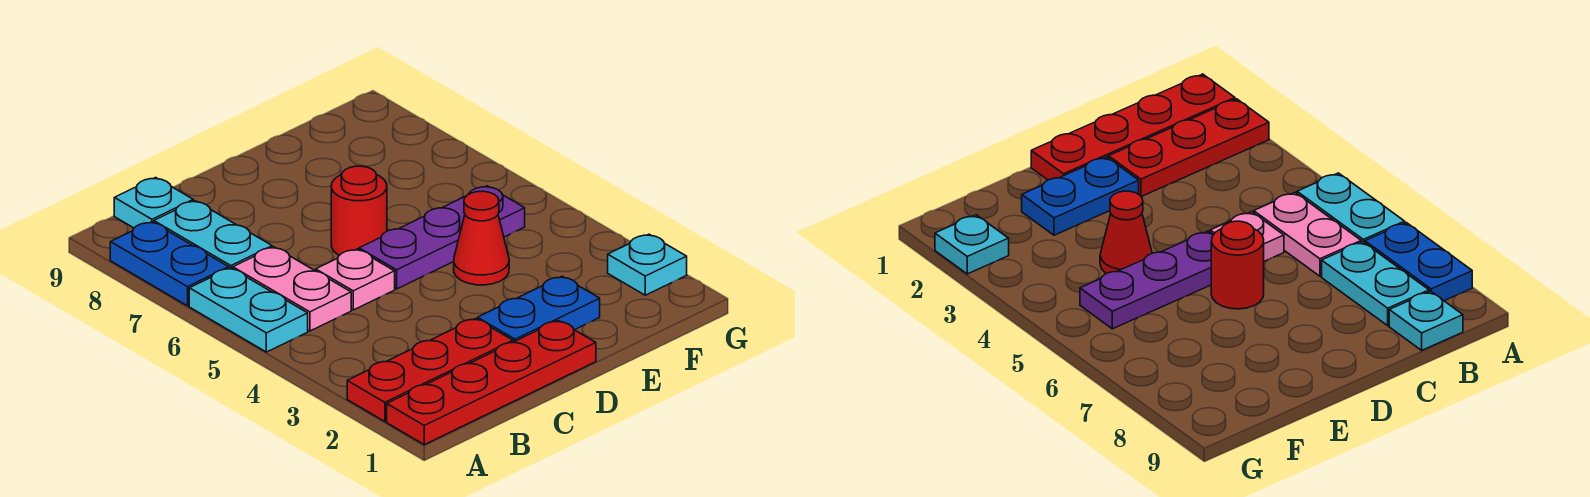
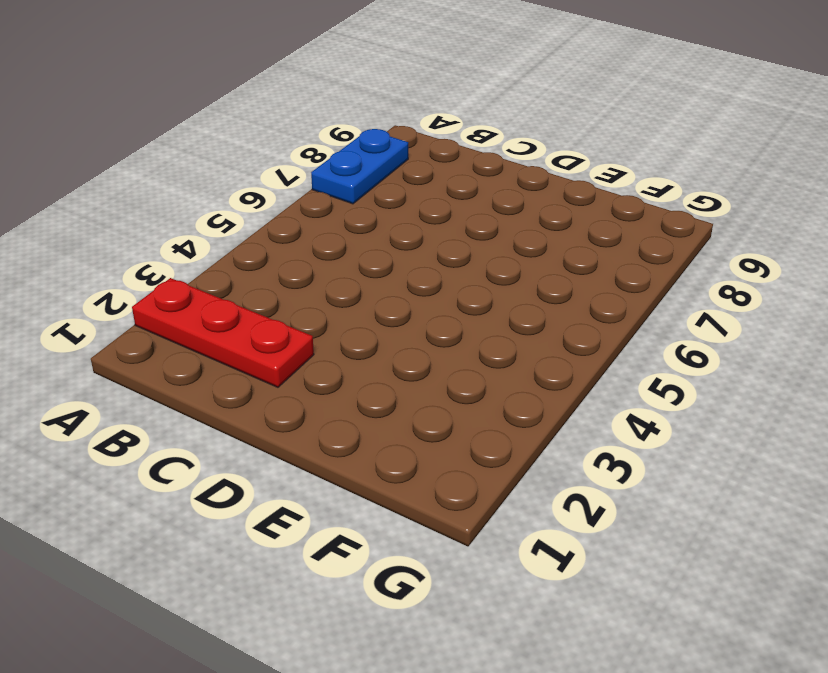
none -> red 1x4 plate [387,321,596,445]
none -> cyan 1x2 plate [189,268,308,352]
none -> pink 1x2 plate [233,247,351,331]

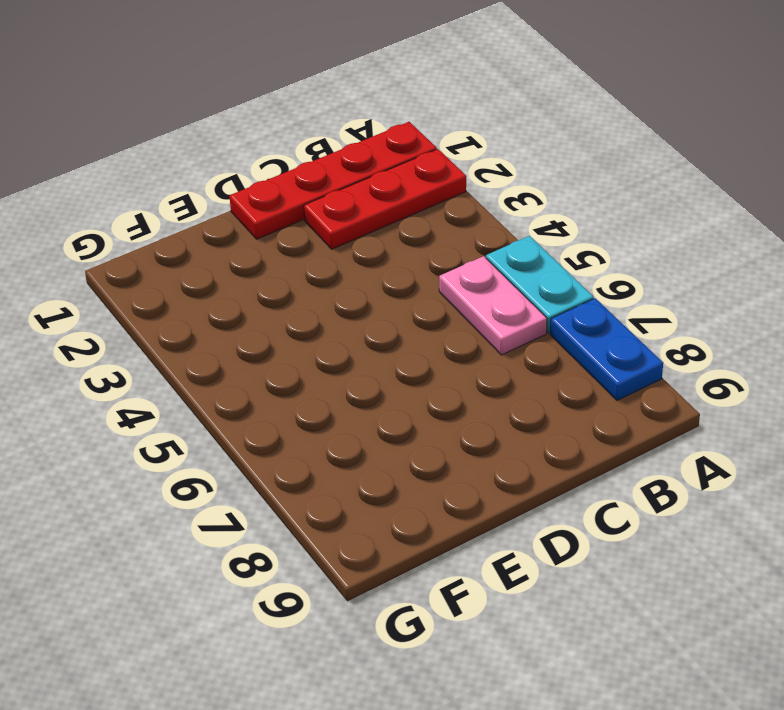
none -> cyan 1x2 plate [154,201,272,269]
none -> cyan 1x1 plate [114,178,193,228]
none -> pink 1x1 plate [316,249,395,310]

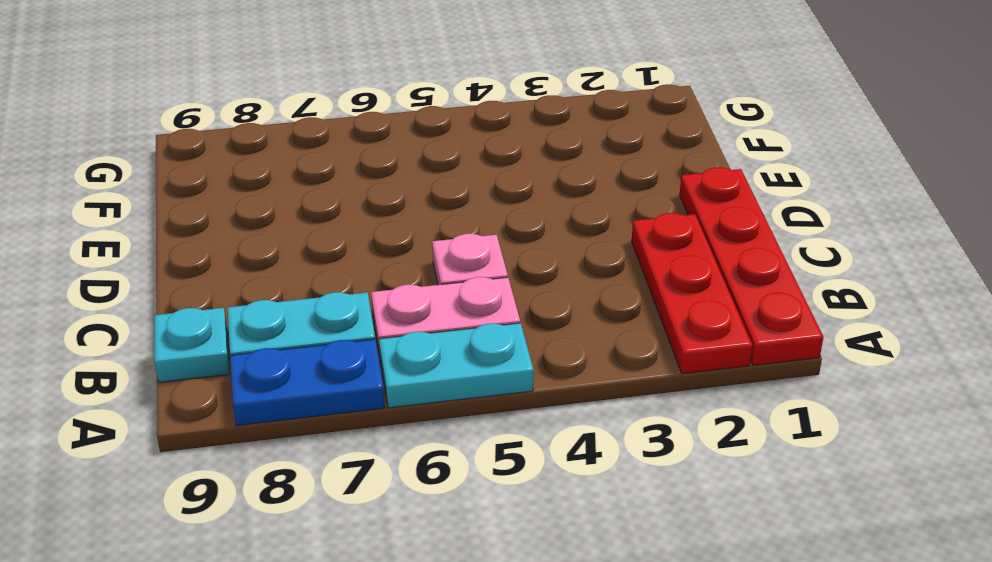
none -> blue 1x2 plate [478,276,600,342]
none -> purple 1x3 plate [359,186,525,289]
none -> red 1x1 round brick [331,166,387,255]

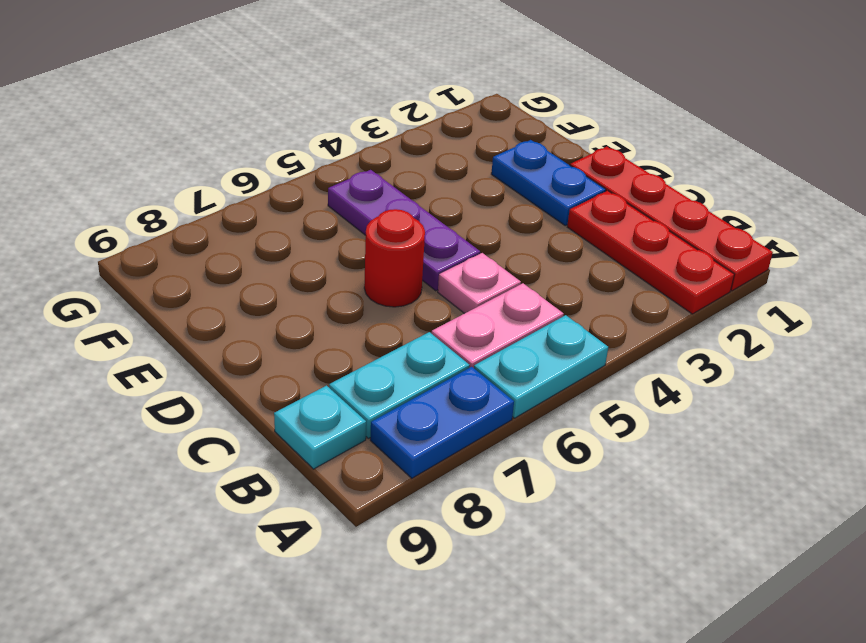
none -> red 1x1 cone [454,191,509,285]
none -> cyan 1x1 plate [608,234,687,295]

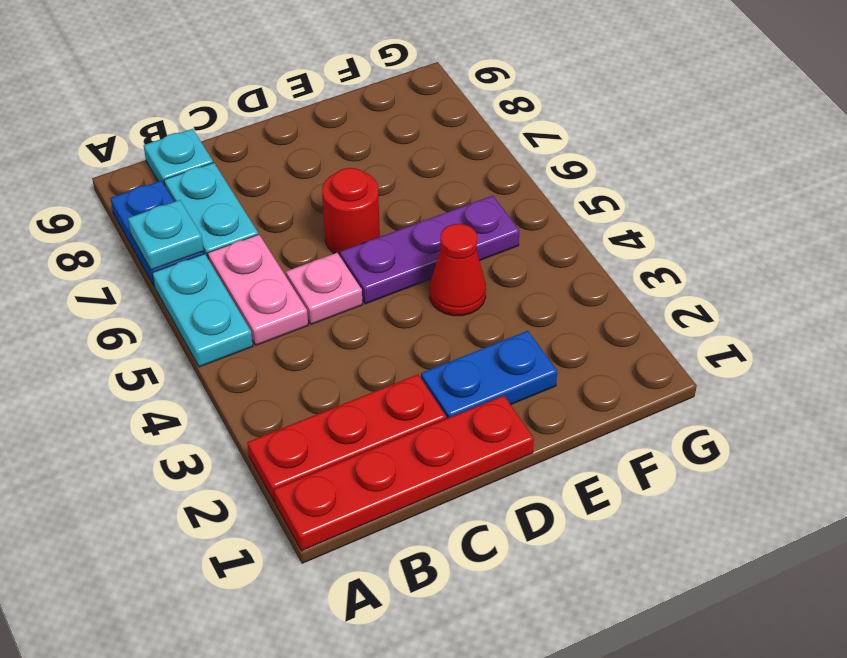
cyan 1x1 plate [128,200,204,270] -> cyan 1x1 plate moved to [608,234,687,295]

